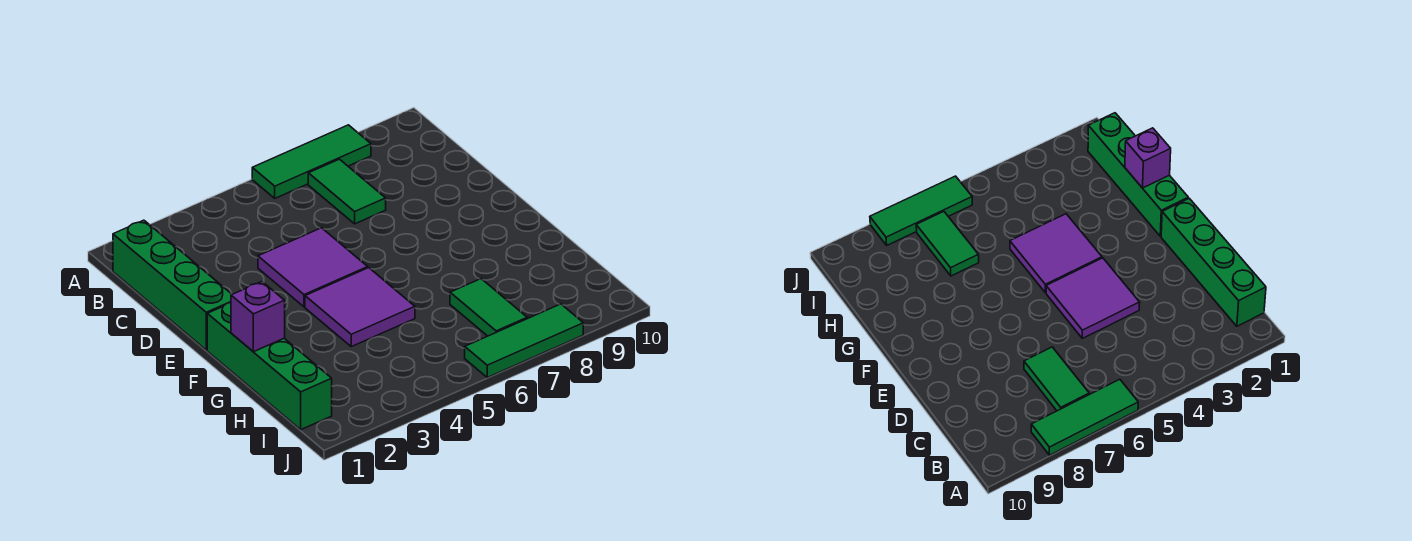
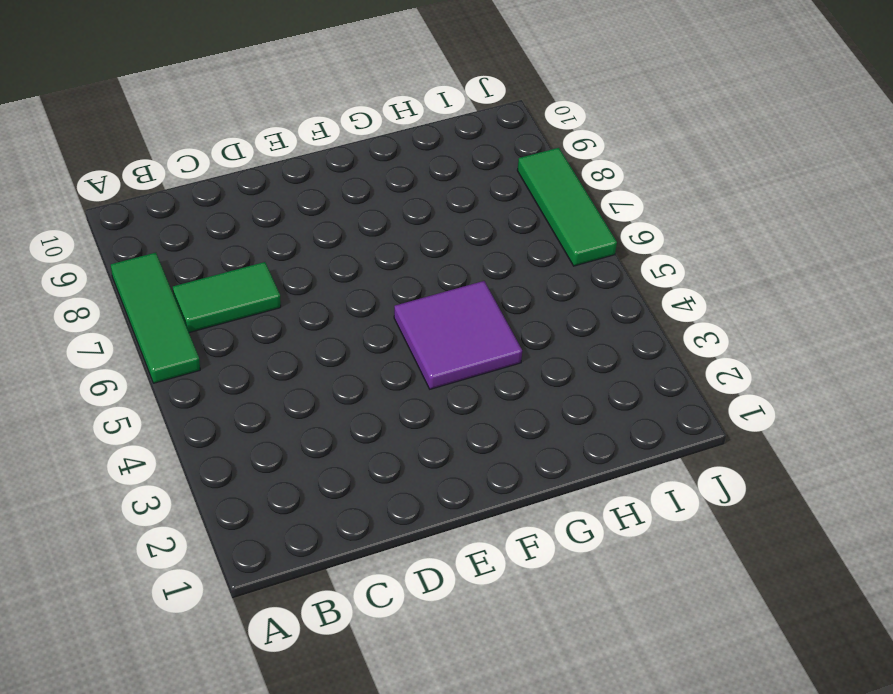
none -> green 1x4 brick [113,220,232,350]
none -> purple 2x2 tile [258,228,368,307]

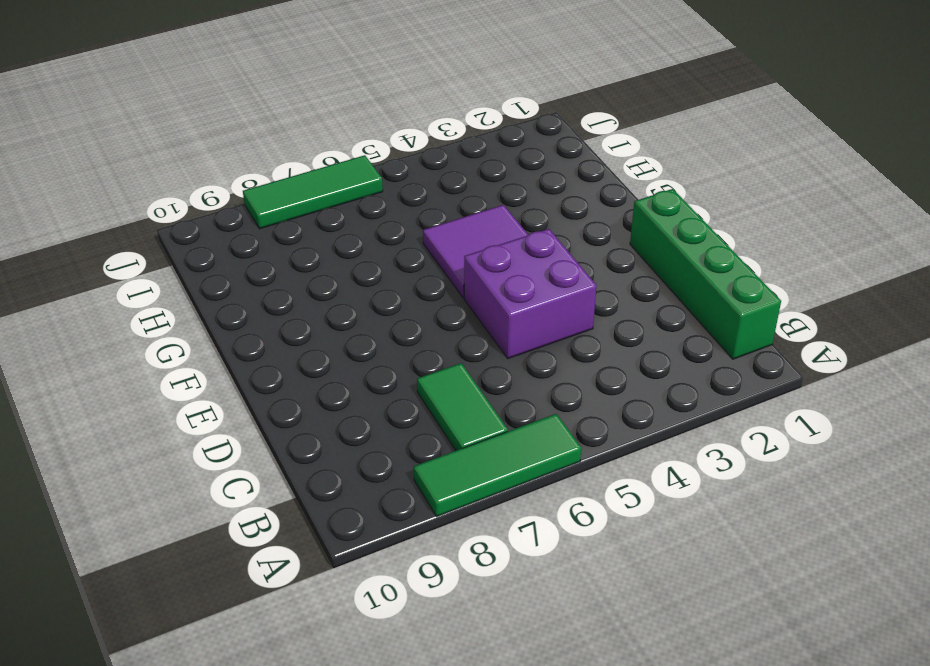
purple 2x2 brick [464,229,597,359] -> purple 2x2 tile [258,228,368,307]
none -> green 1x4 brick [207,302,332,430]
none -> green 1x2 tile [450,279,527,336]

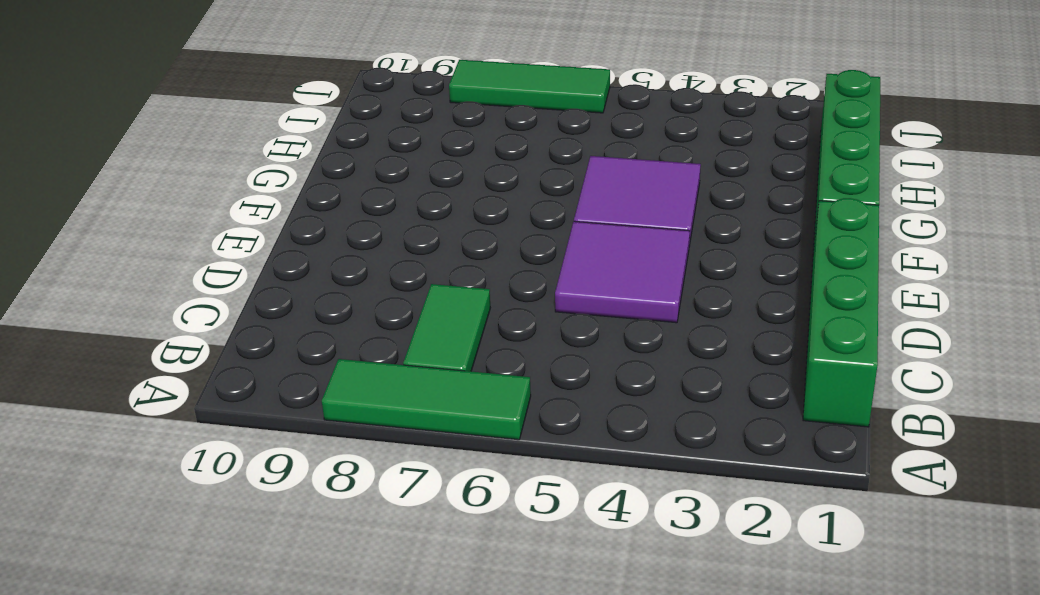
none -> green 1x2 tile [450,279,527,336]
none -> purple 1x1 brick [231,282,285,352]

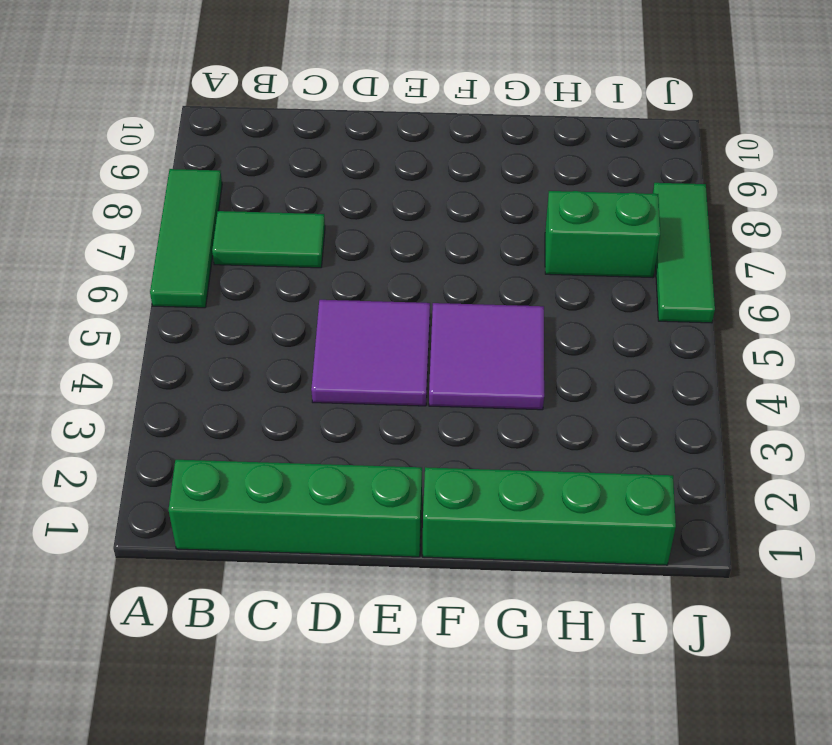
green 1x2 brick [545,191,660,278] -> green 1x2 tile [450,279,527,336]
none -> purple 1x1 brick [231,282,285,352]

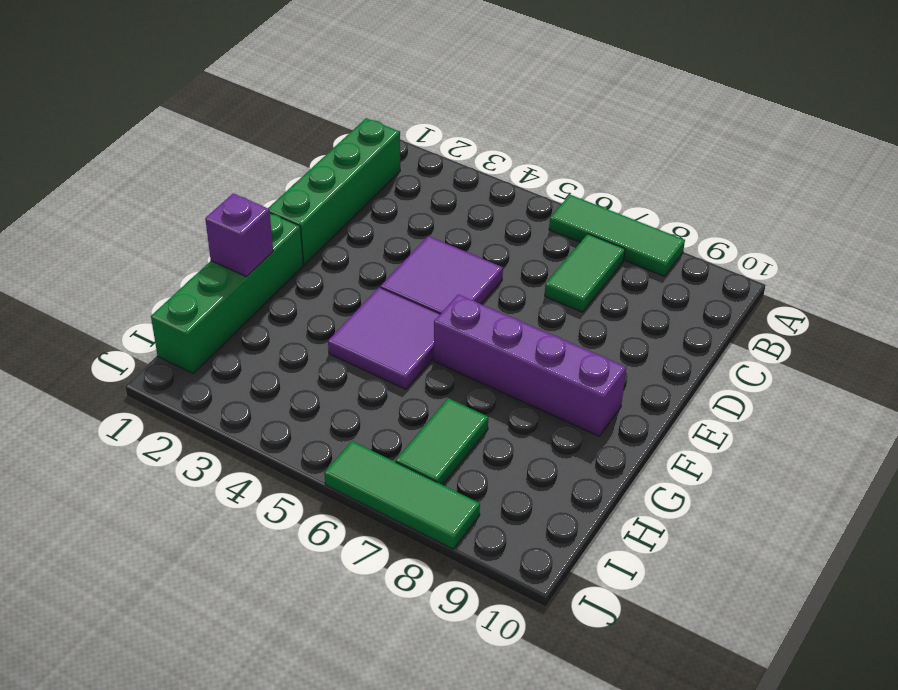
purple 1x4 brick [434,294,626,436] -> none

